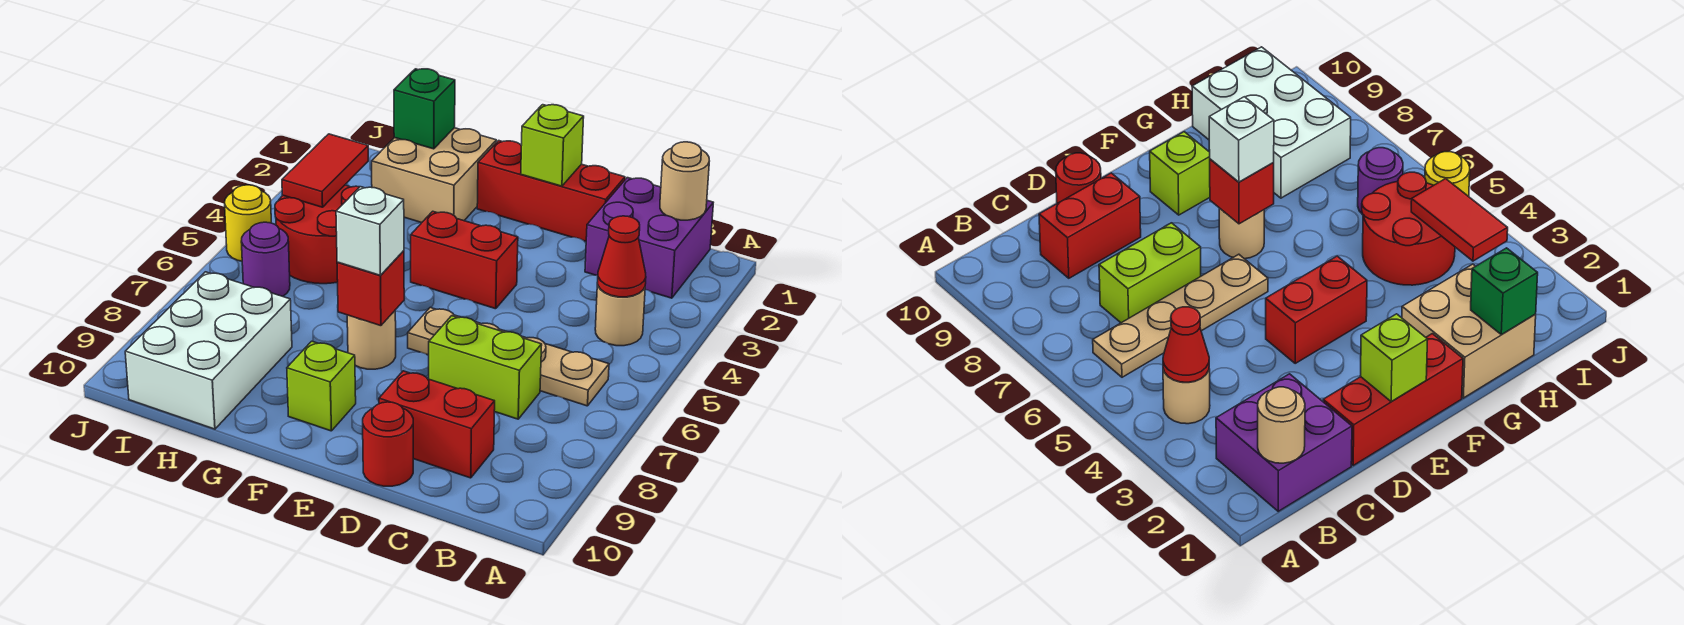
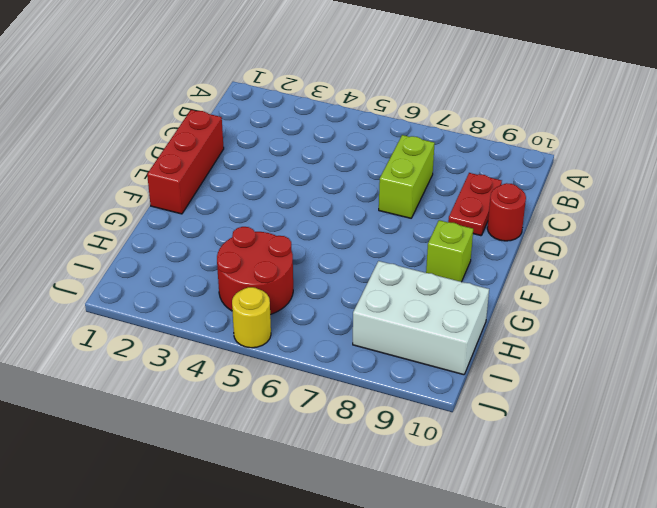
red 1x2 plate [448,173,502,236] -> red 1x2 brick [379,371,495,478]
none -> purple 2x2 brick [585,178,713,298]
none -> tan 1x1 round brick [595,282,645,346]
none -> tan 1x4 plate [408,308,609,406]

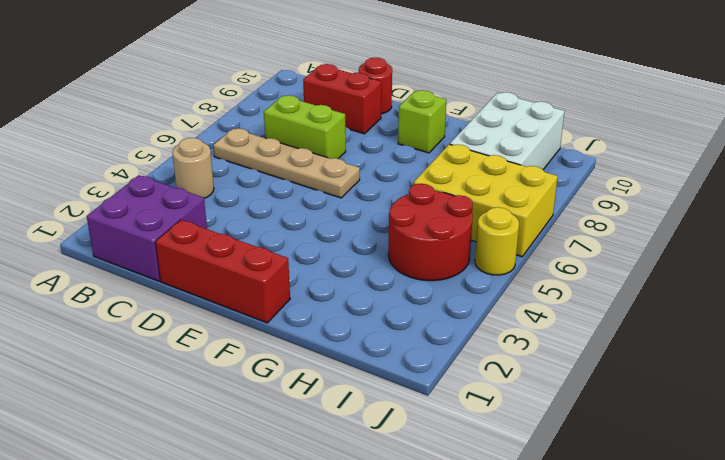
yellow 2x3 brick [414,144,558,257] -> purple 1x1 round brick [241,222,290,296]
none -> red 1x2 brick [411,211,518,309]
none -> tan 1x1 round brick [347,311,396,369]
none -> tan 2x2 brick [372,128,496,223]

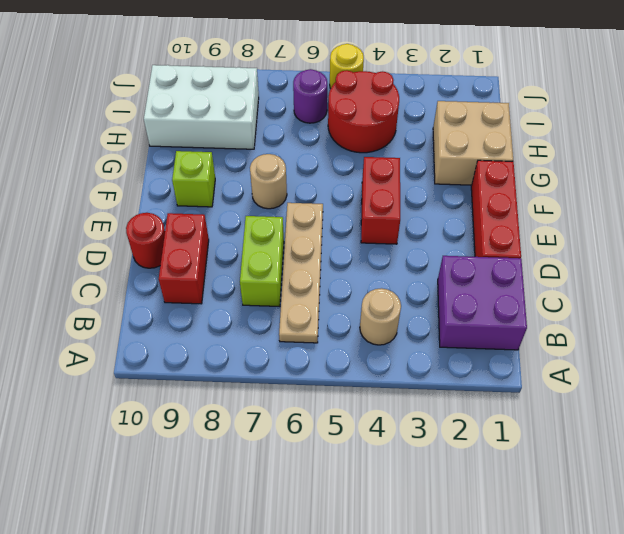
none -> tan 1x1 round brick [660,142,709,220]
none -> red 1x1 cone [598,216,646,297]
none -> lime 1x1 brick [521,105,584,186]

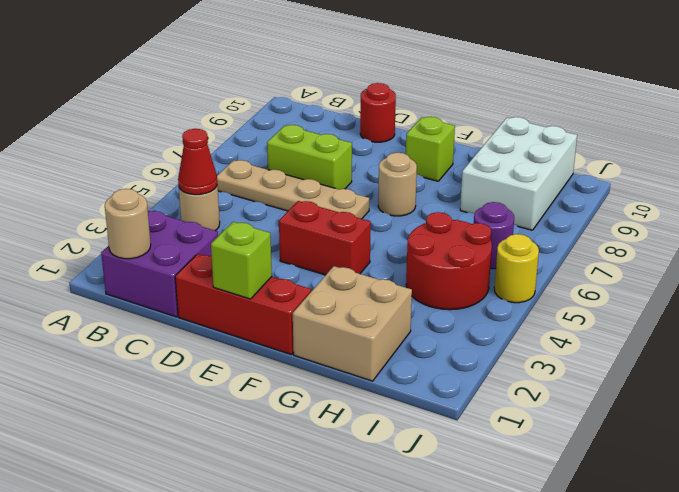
none -> red 1x2 brick [379,371,495,478]
none -> red 1x1 brick [337,251,404,326]
none -> green 1x1 brick [394,69,455,149]

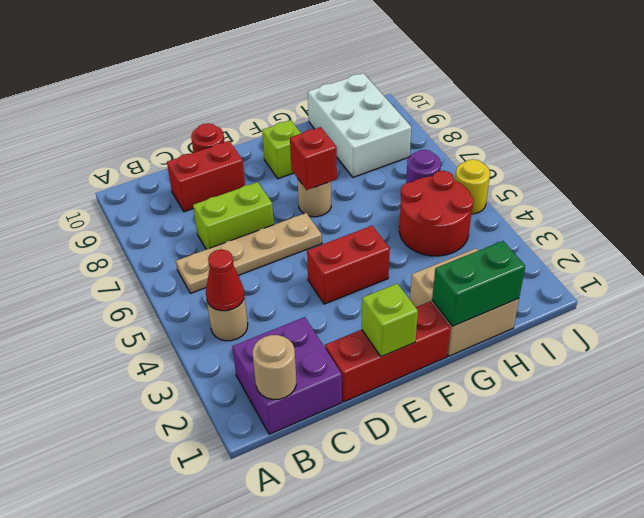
green 1x2 brick [432,241,525,326] -> green 1x1 brick [394,69,455,149]
none -> red 1x2 tile [282,134,368,207]
none -> white 1x1 brick [336,187,404,275]

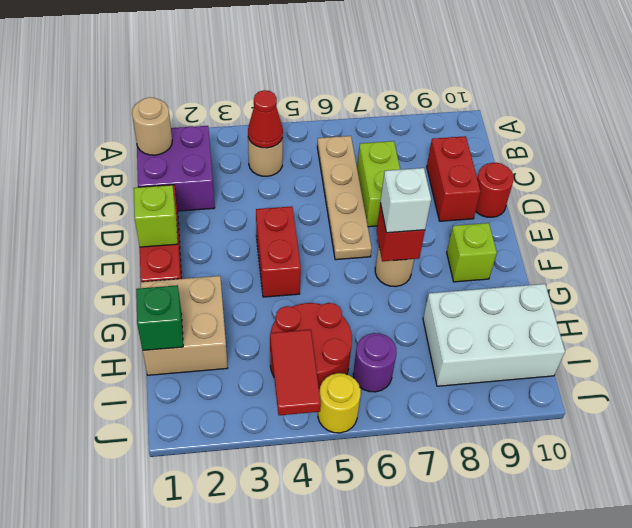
red 1x2 tile [270,330,321,415] -> red 1x2 tile turned to [282,134,368,207]

